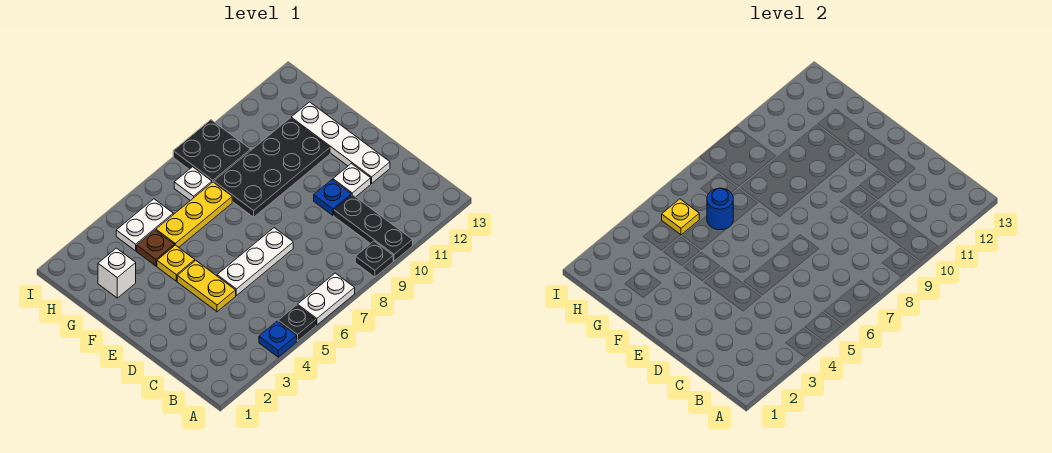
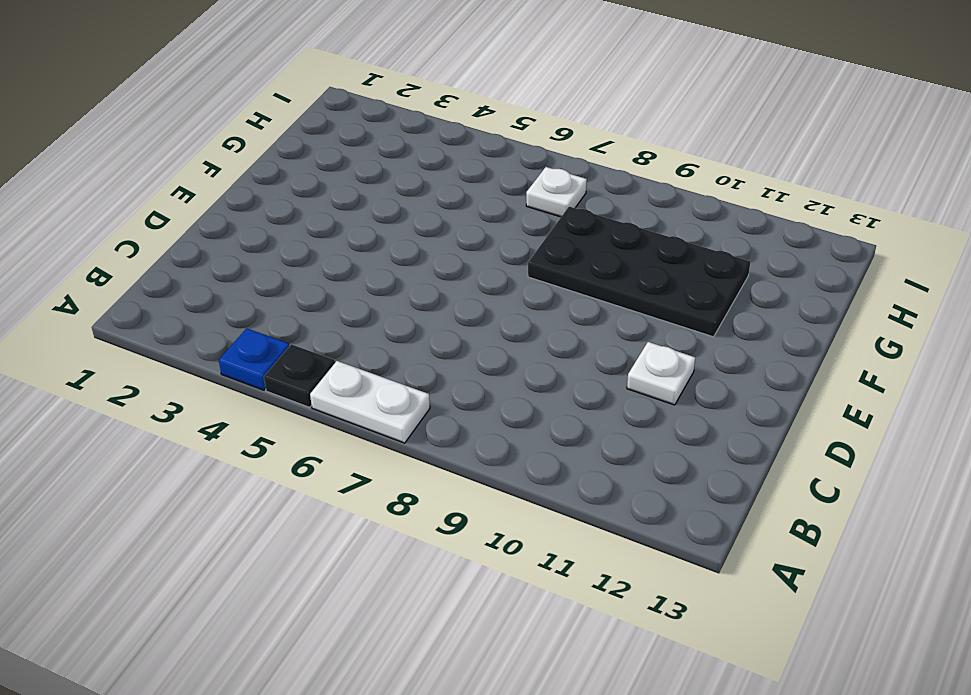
none -> black 1x1 plate [355,241,393,277]
none -> black 1x3 plate [334,195,413,261]
none -> yellow 1x2 plate [177,260,236,312]

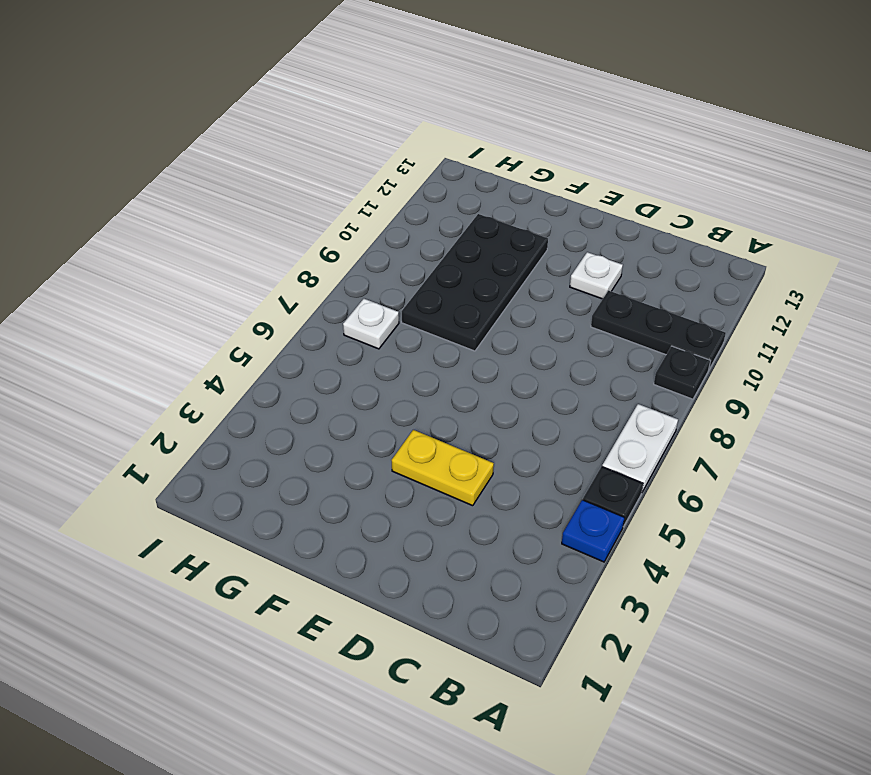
none -> white 1x3 plate [217,228,293,296]
none -> blue 1x1 plate [314,180,351,215]
none -> white 1x4 plate [291,102,390,183]

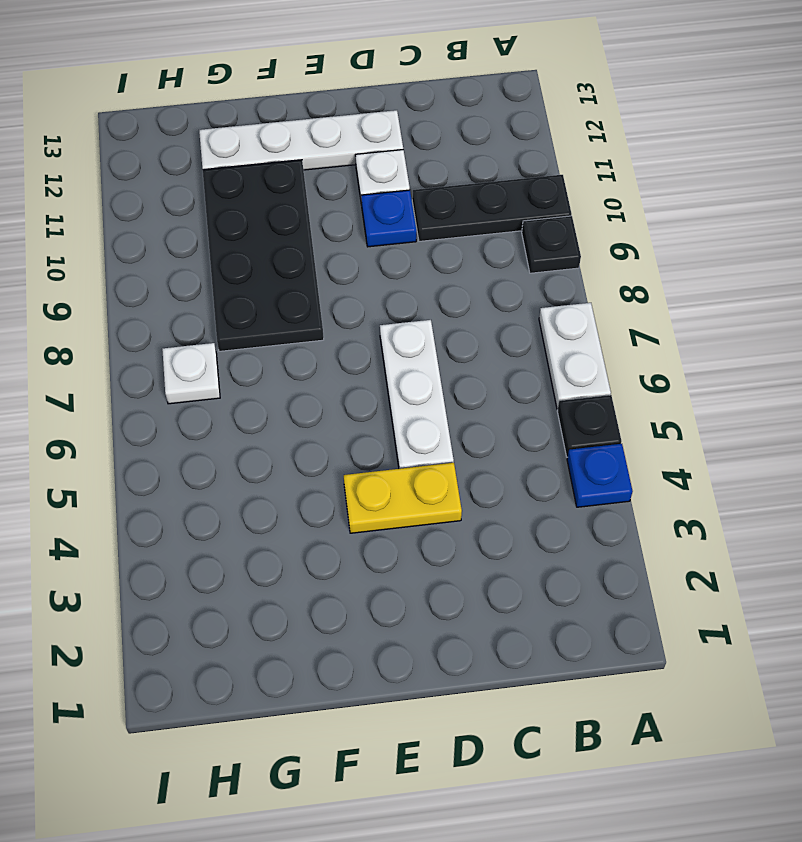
none -> yellow 1x1 plate [157,245,195,281]
none -> white 1x1 brick [98,248,136,298]
none -> brown 1x1 plate [137,230,174,266]

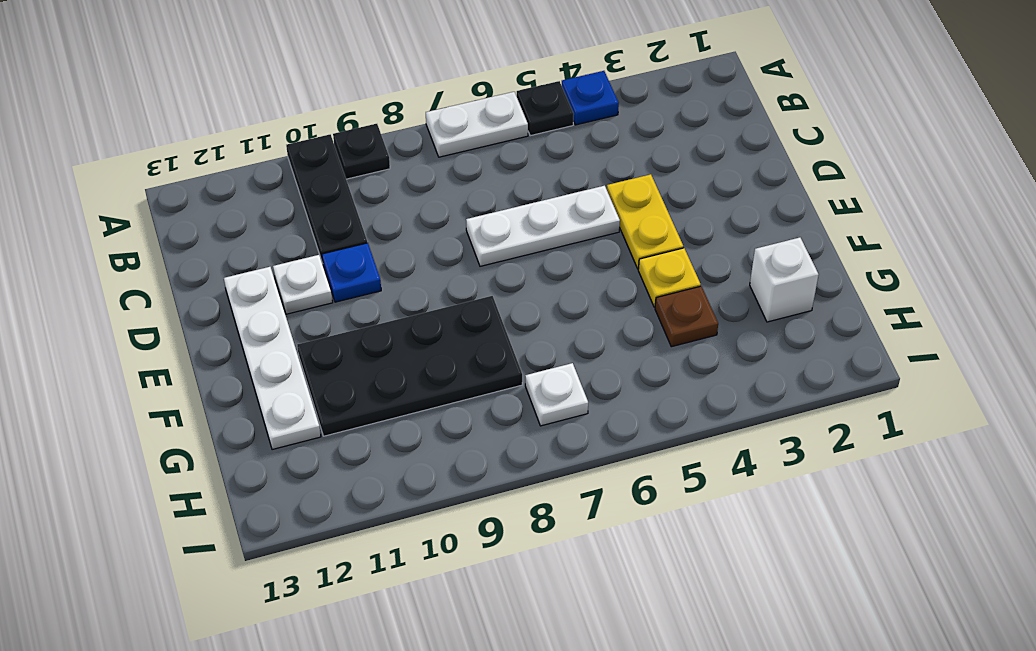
none -> yellow 1x3 plate [156,182,232,247]
none -> white 1x2 plate [116,199,173,251]
none -> black 2x2 plate [173,120,251,182]

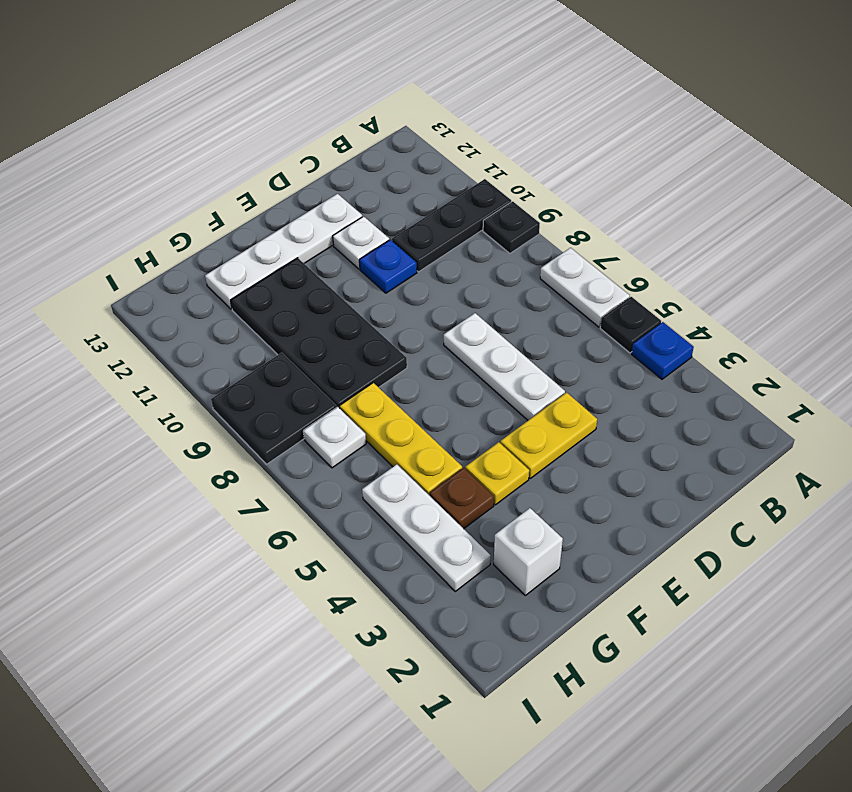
white 1x3 plate [362,464,491,591] -> white 1x2 plate [116,199,173,251]
none -> blue 1x1 round brick [707,188,733,230]
none -> yellow 1x1 plate [662,199,699,235]

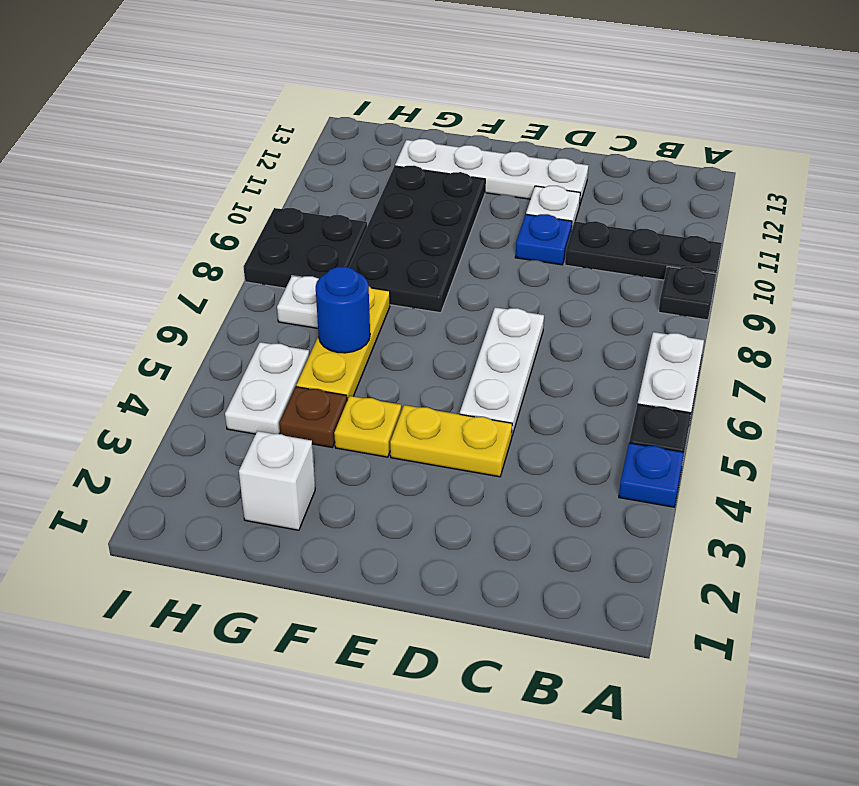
none -> yellow 1x1 plate [662,199,699,235]

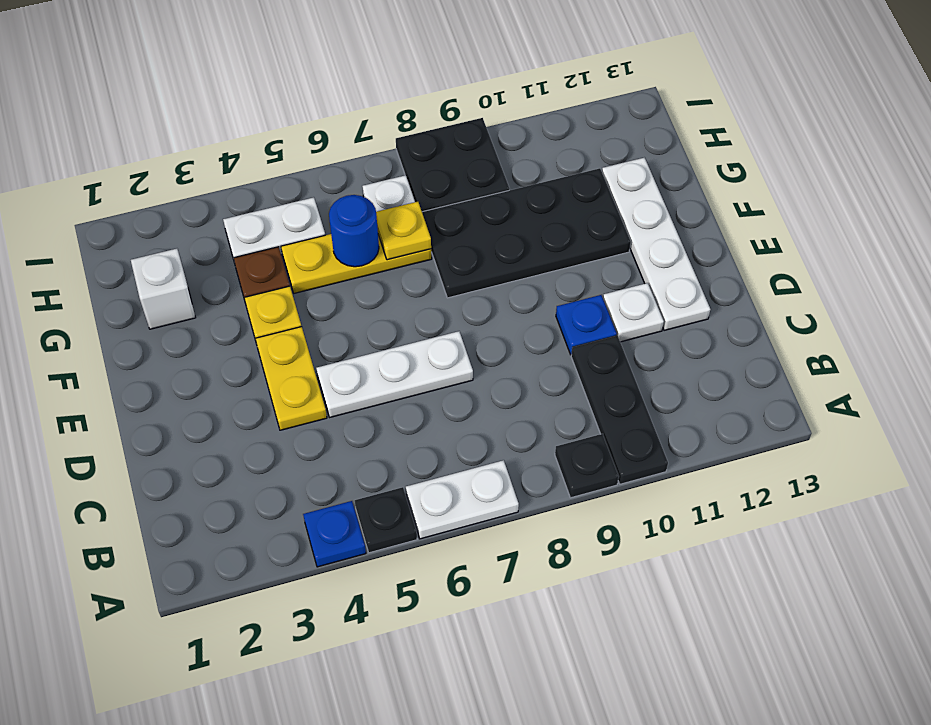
yellow 1x1 plate [376,202,431,260] -> yellow 1x1 plate moved to [662,199,699,235]

